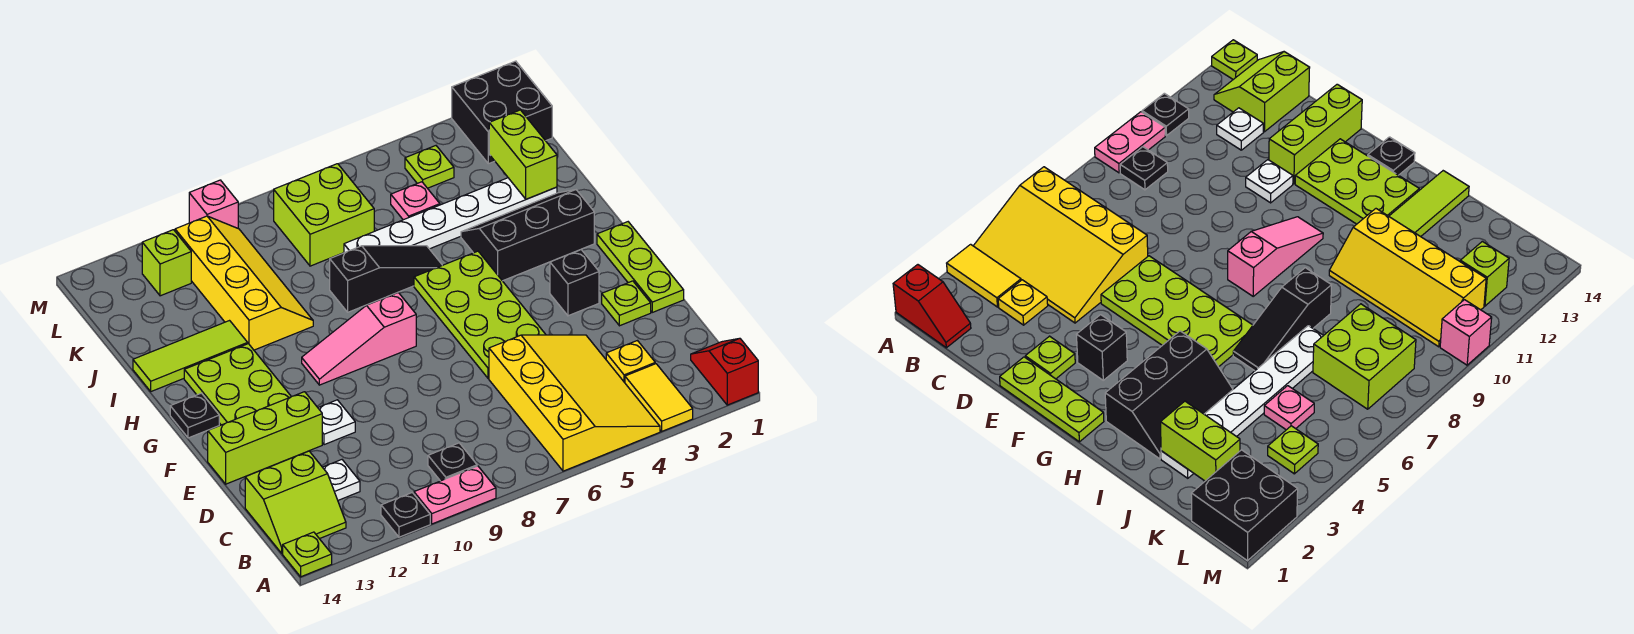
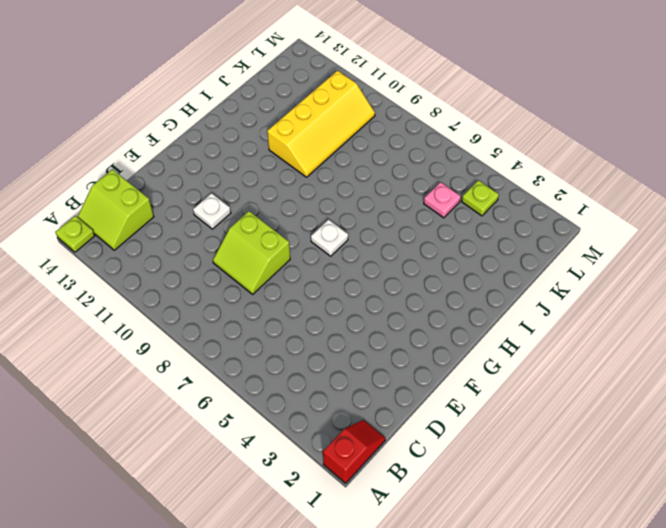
lime 2x2 slope [213,211,290,294] -> none
white 1x1 plate [311,220,348,256] -> white 1x1 plate moved to [323,460,360,500]
none -> yellow 1x2 tile [625,364,693,431]
none -> yellow 3x4 slope [489,335,660,471]
none -> pink 1x2 plate [414,466,496,524]
none -> black 1x1 plate [381,493,430,537]

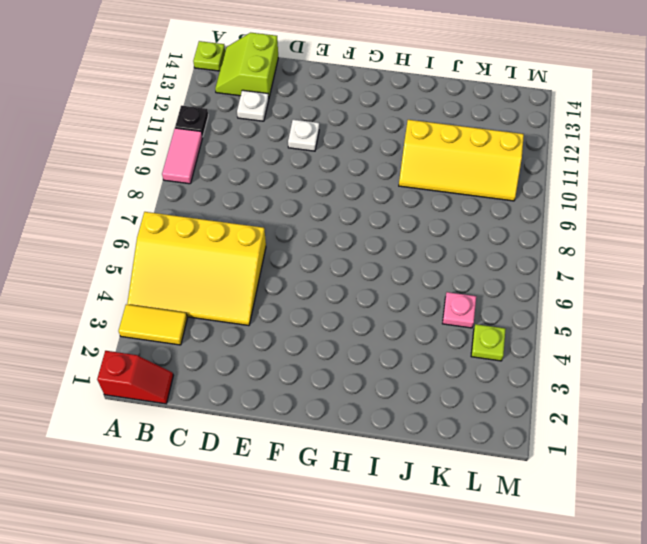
pink 1x2 tile [162,128,202,184] -> pink 1x2 plate [414,466,496,524]
none -> black 1x1 plate [428,443,477,481]
none -> yellow 1x1 plate [606,341,655,383]
none -> lime 1x3 plate [597,222,684,312]
none -> lime 1x1 plate [602,281,651,326]

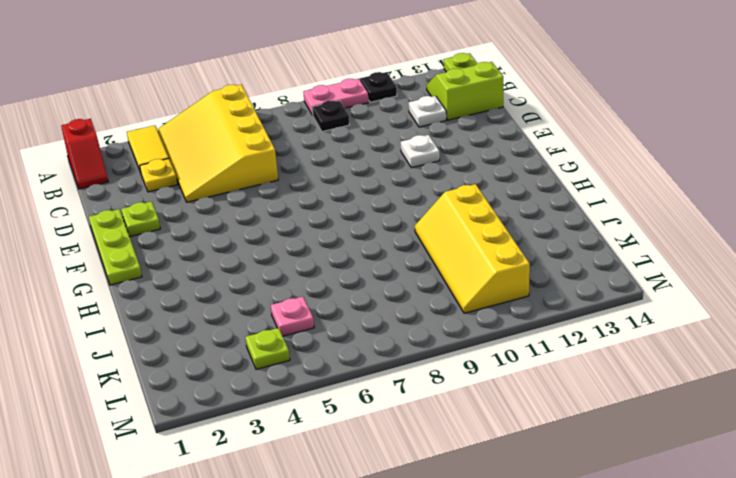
none -> lime 2x4 plate [414,251,546,379]
none -> lime 1x3 brick [208,392,322,484]
none -> black 1x1 brick [550,250,599,316]
none -> lime 2x3 plate [184,344,291,425]

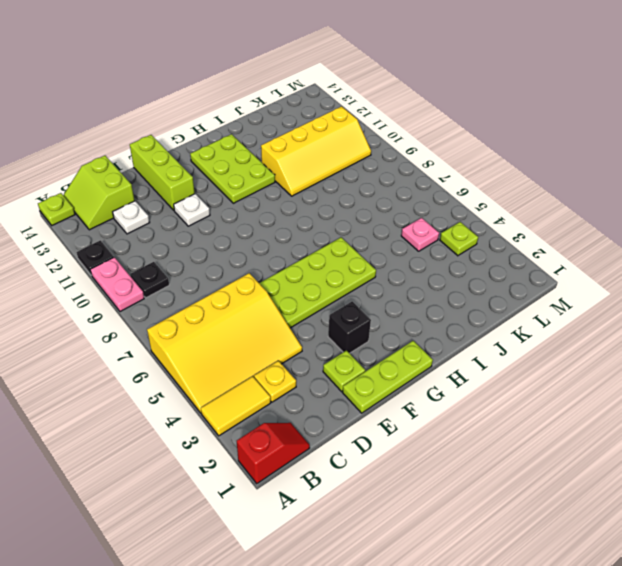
lime 2x3 plate [190,134,275,203] -> lime 2x3 plate turned to [184,344,291,425]
none -> pink 1x3 slope [302,293,416,385]
none -> black 1x1 plate [170,393,219,438]
none -> black 2x3 slope [461,190,594,281]
none -> black 1x3 slope [330,246,442,312]

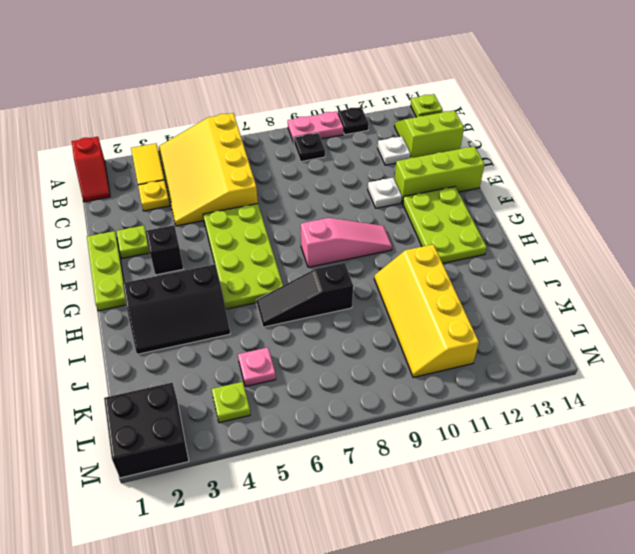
none -> black 1x1 plate [170,393,219,438]
none -> lime 1x3 tile [133,321,248,391]
none -> white 1x6 plate [344,178,557,253]
none -> lime 2x2 brick [274,164,374,266]

